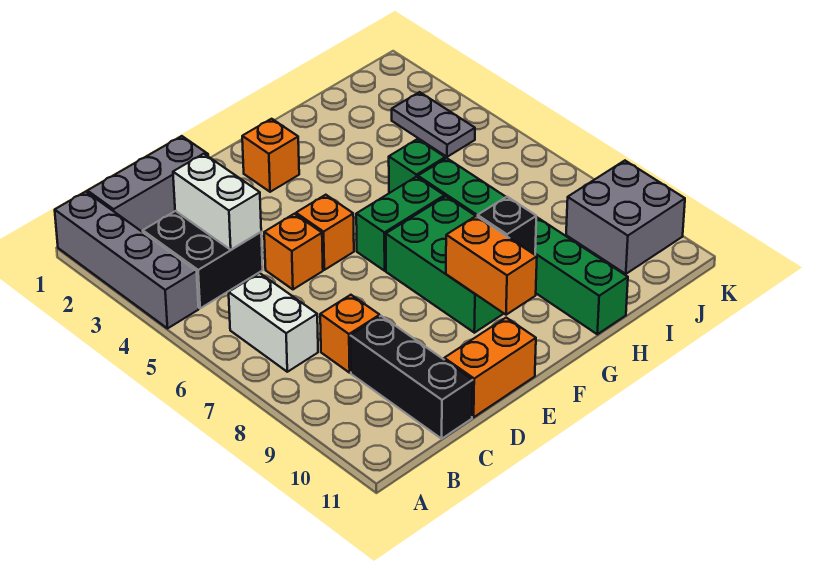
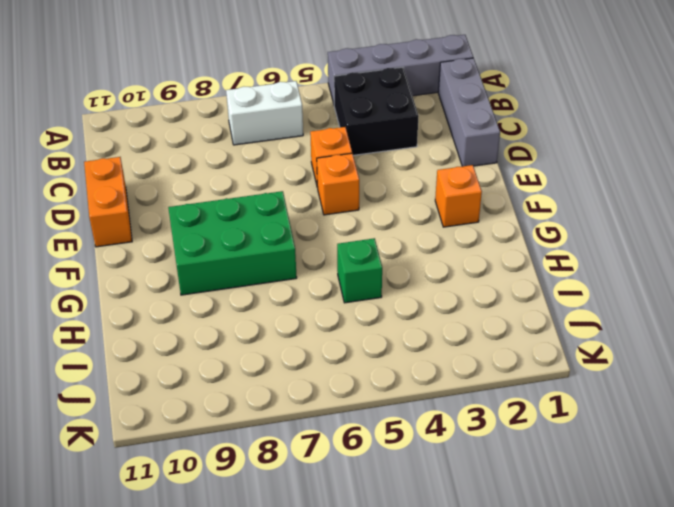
none -> orange 1x1 brick [320,295,380,373]
none -> black 1x3 brick [350,316,473,439]
none -> green 1x2 brick [356,177,445,271]

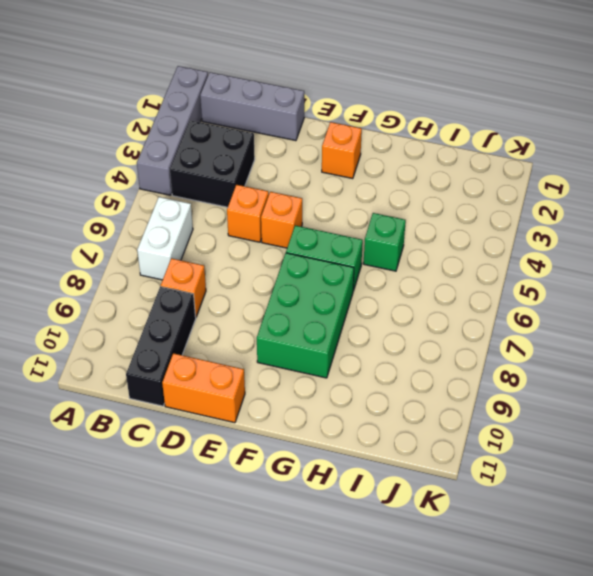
none -> green 1x6 brick [418,158,628,334]
none -> grey 1x2 plate [392,92,475,157]
none -> grey 2x2 brick [566,161,685,274]

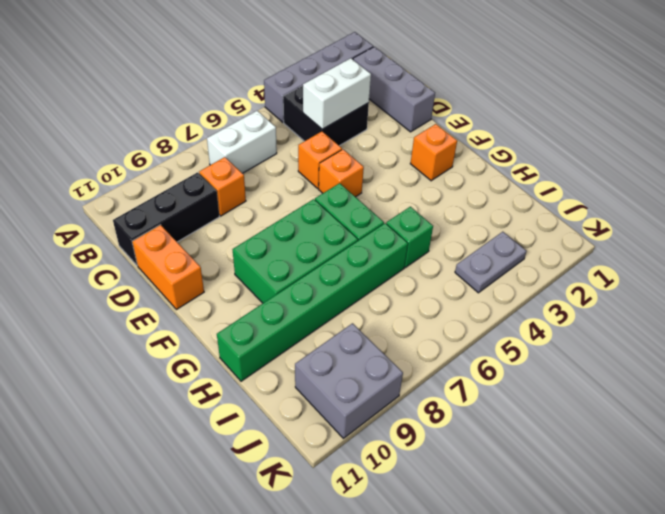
none -> orange 1x2 brick [446,216,537,315]
none -> black 1x1 brick [478,197,536,255]

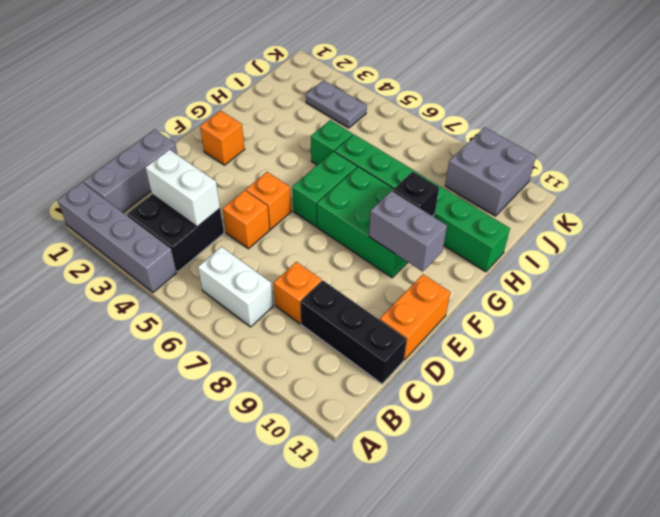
grey 1x2 brick [369,191,447,271] -> orange 1x2 brick [446,216,537,315]

